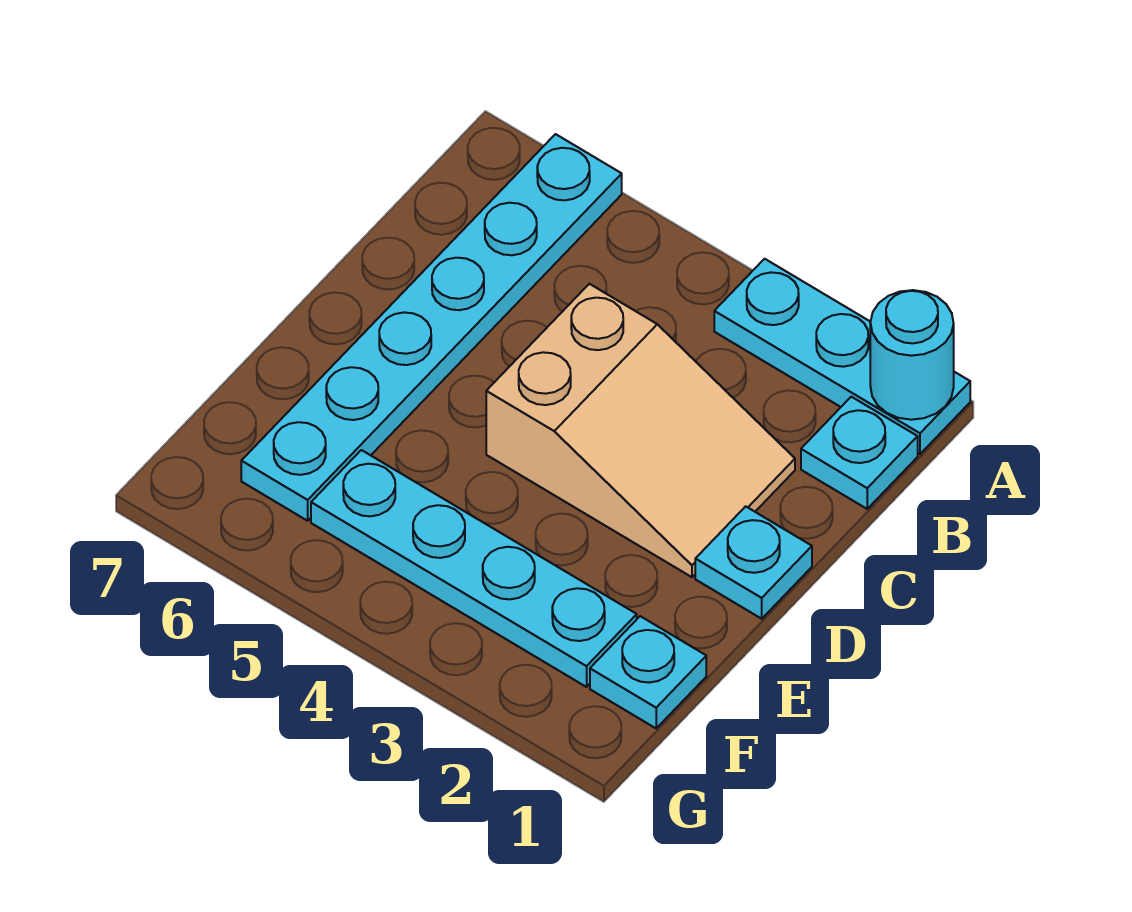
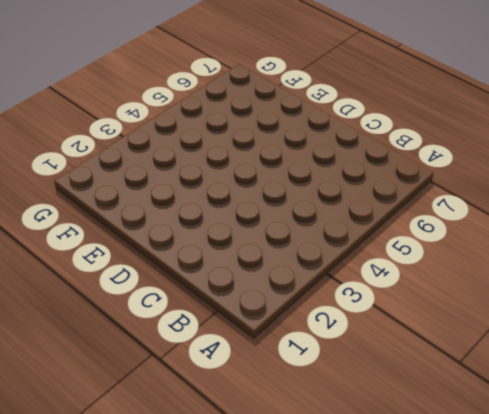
none -> cyan 1x3 plate [714,259,970,454]
none -> cyan 1x6 plate [241,134,622,521]

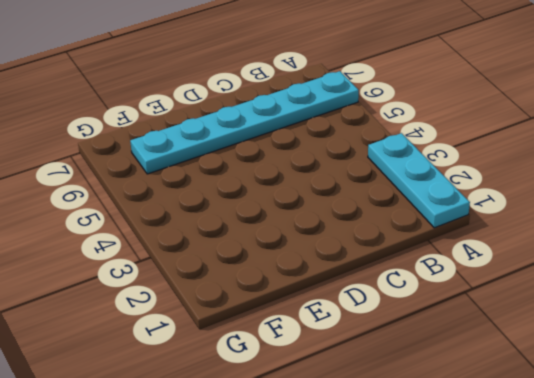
none -> cyan 1x1 plate [801,397,918,509]
none -> tan 2x3 slope [486,284,795,577]

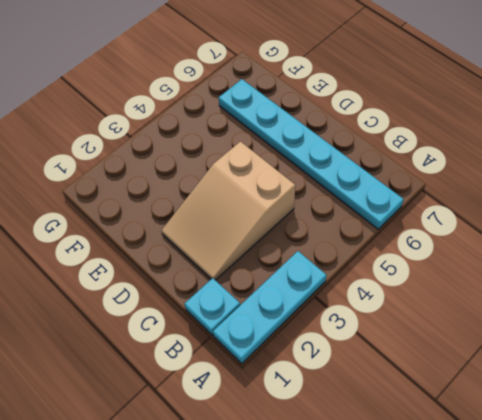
none -> cyan 1x1 plate [695,506,812,619]
none -> cyan 1x1 plate [590,616,706,728]

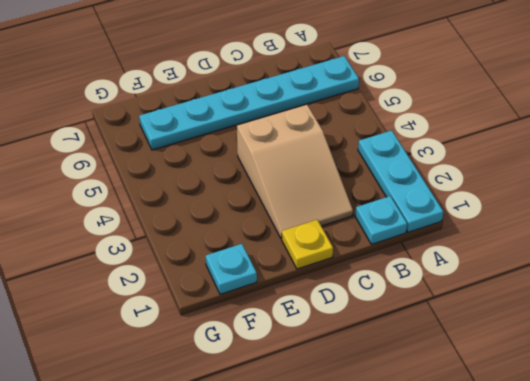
yellow 1x1 plate [282,220,333,269] -> cyan 1x1 plate [695,506,812,619]
none -> cyan 1x4 plate [311,450,637,687]
none -> cyan 1x1 round brick [870,290,954,420]

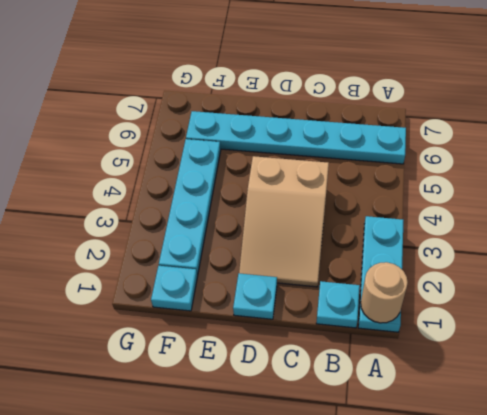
tan 1x1 round brick [361,262,408,323] -> cyan 1x1 round brick [870,290,954,420]

